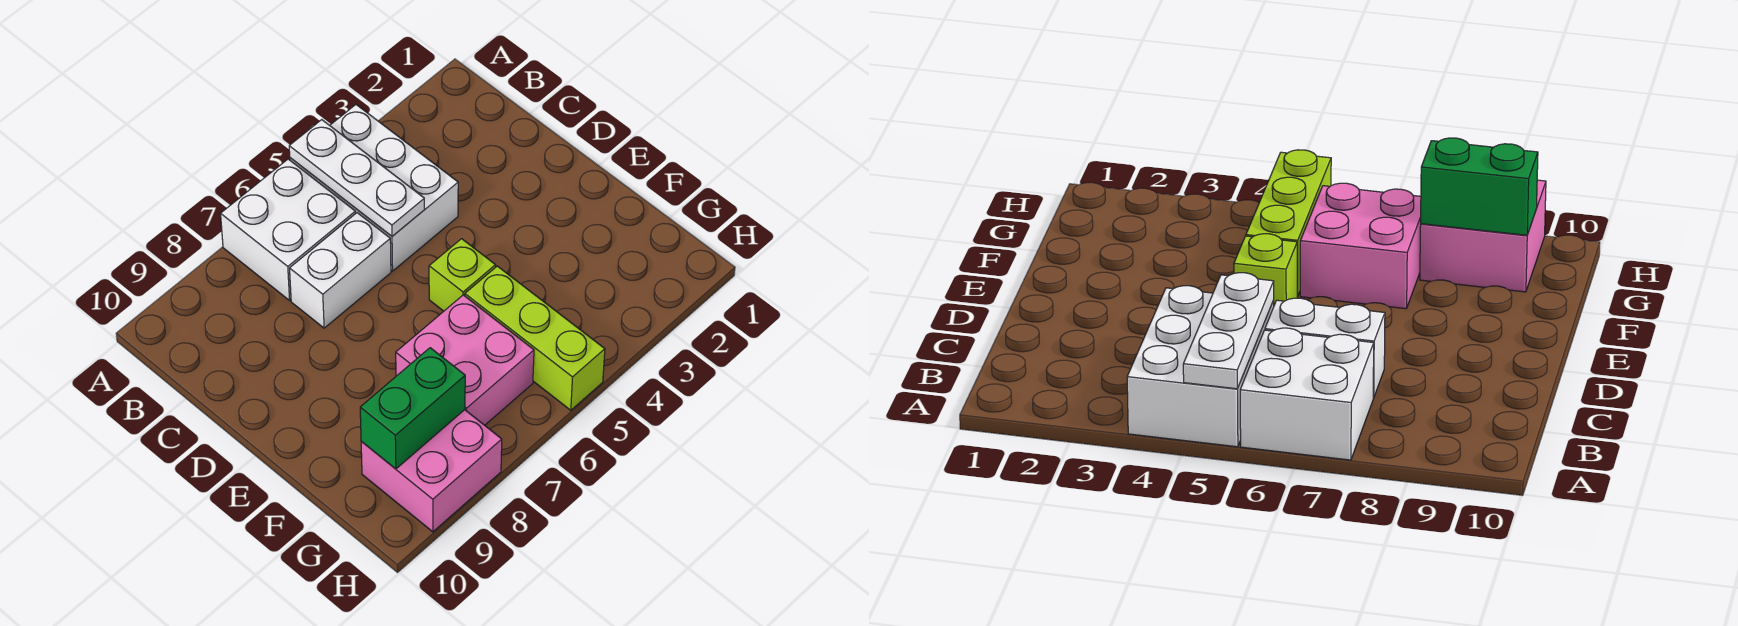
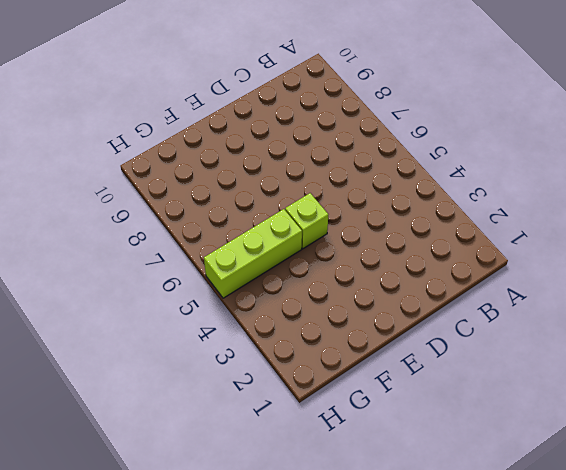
none -> white 2x3 brick [290,105,458,271]
none -> white 2x2 brick [221,159,355,300]

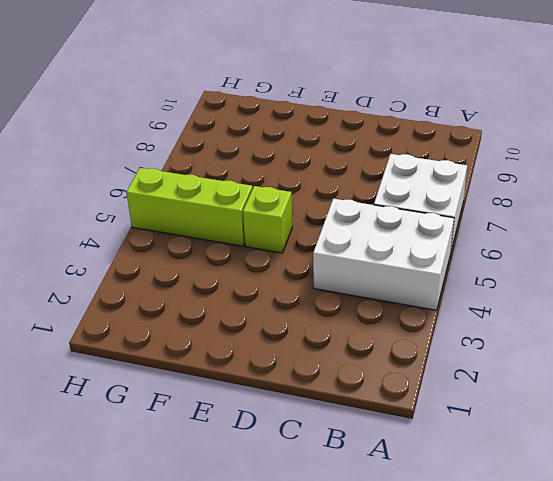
none -> white 1x2 brick [290,213,391,328]
none -> pink 2x2 brick [396,295,534,425]

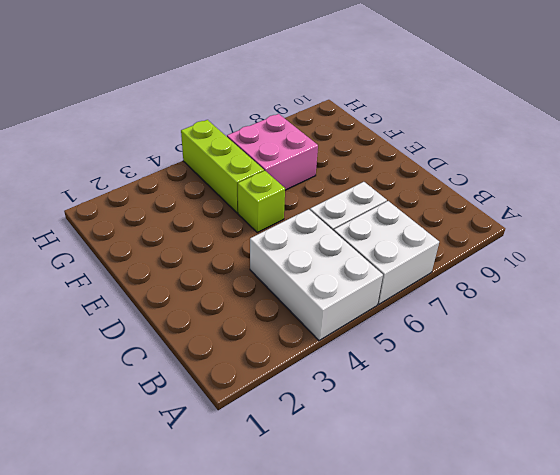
none -> pink 2x2 brick [361,410,502,532]
none -> white 1x3 plate [289,120,425,236]

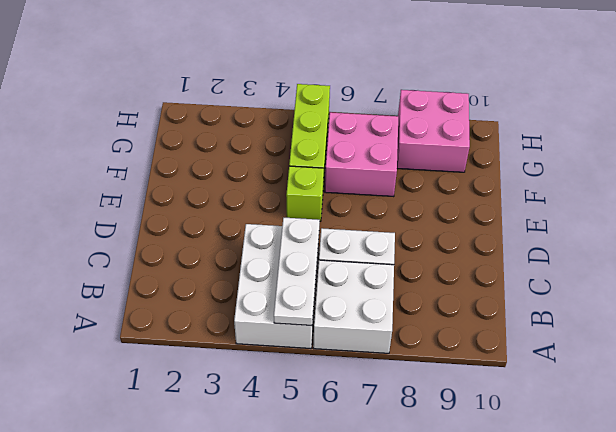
none -> green 1x2 brick [360,348,465,469]

